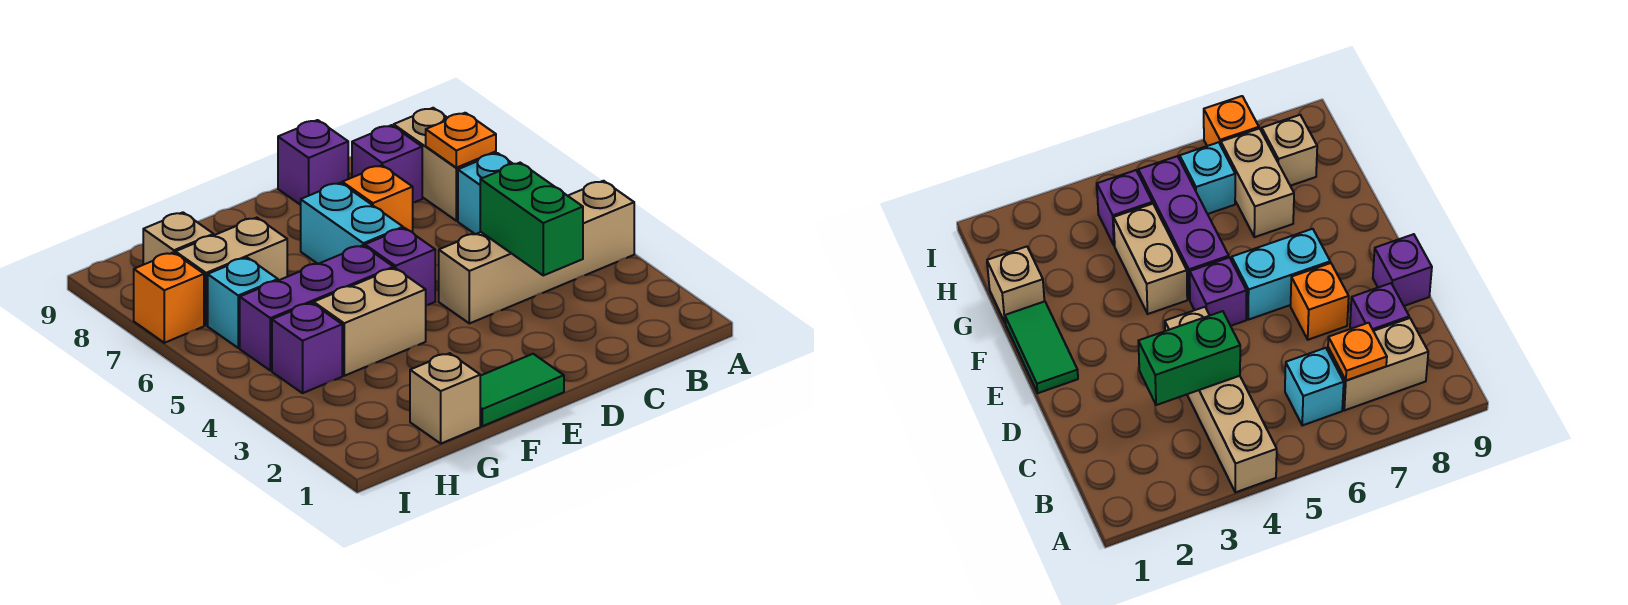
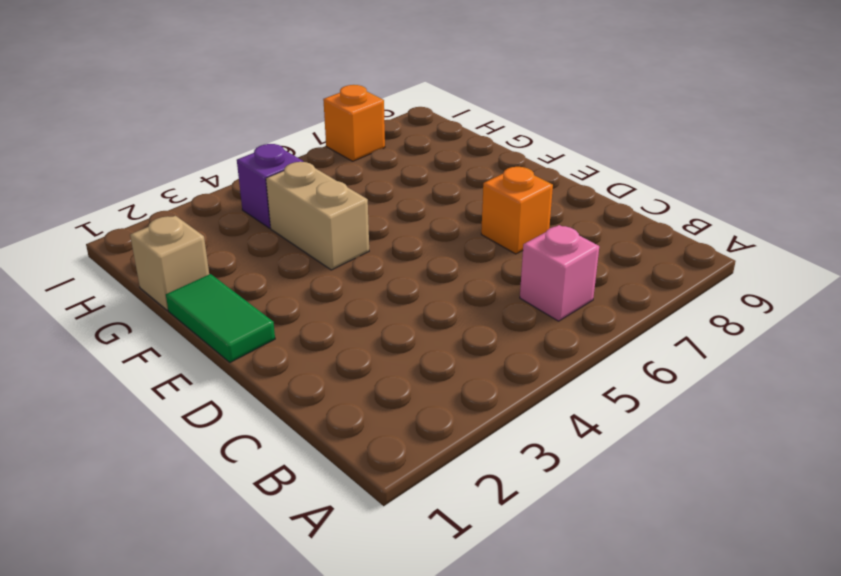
pink 1x1 brick [520,225,599,321] -> cyan 1x1 brick [458,153,513,234]
none -> tan 1x4 brick [439,181,634,323]
none -> tan 1x2 brick [394,108,496,221]
none -> purple 1x1 brick [352,125,422,203]

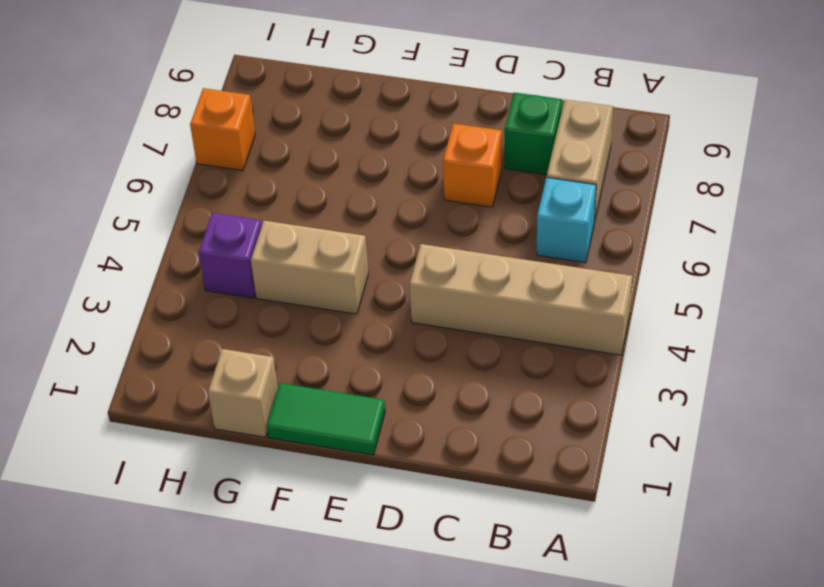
green 1x1 brick [505,92,562,175] -> purple 1x1 brick [352,125,422,203]
none -> purple 1x1 brick [278,120,348,205]
none -> purple 1x1 brick [365,228,435,305]
none -> cyan 1x2 brick [301,183,403,264]

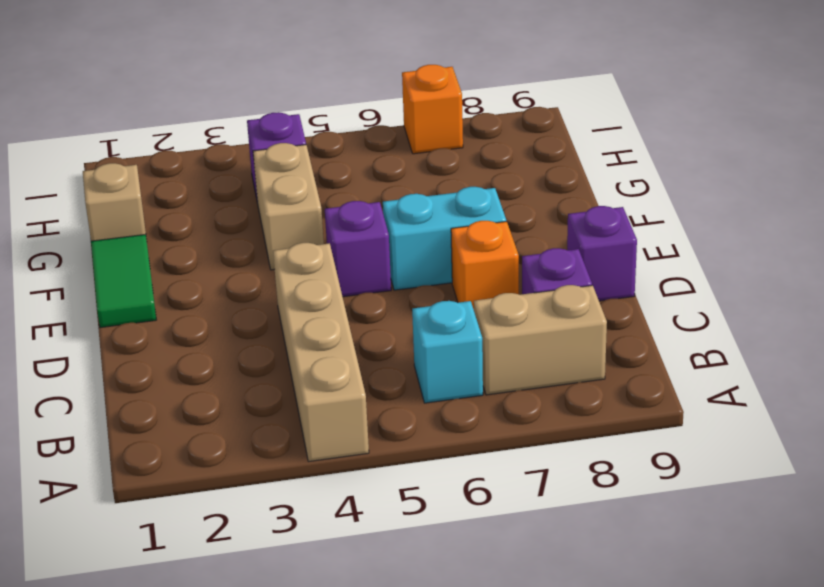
none -> purple 1x3 brick [240,245,394,371]
none -> tan 1x2 brick [175,218,287,325]
none -> cyan 1x1 brick [208,258,278,348]

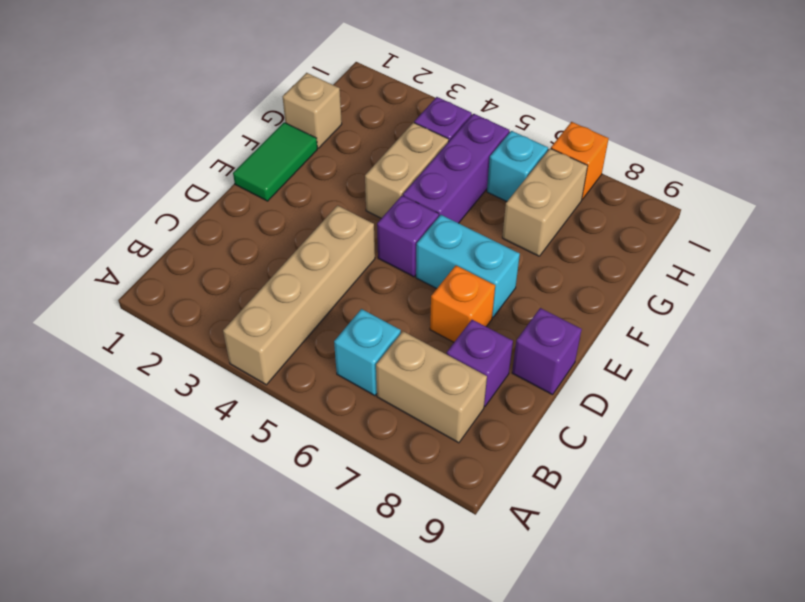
none -> tan 1x1 brick [143,212,214,265]
none -> orange 1x1 plate [426,113,496,168]
none -> green 1x2 brick [480,163,583,275]

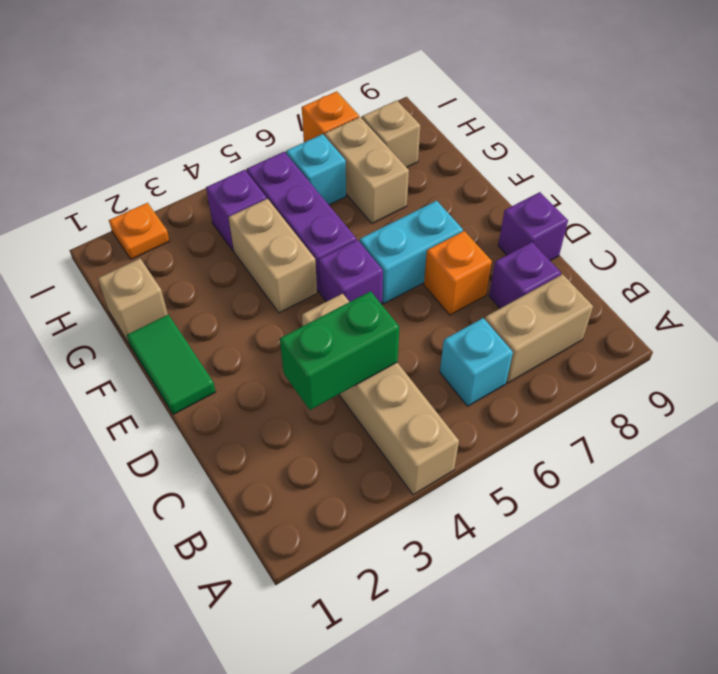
orange 1x1 plate [109,203,170,259] -> orange 1x1 plate moved to [426,113,496,168]

